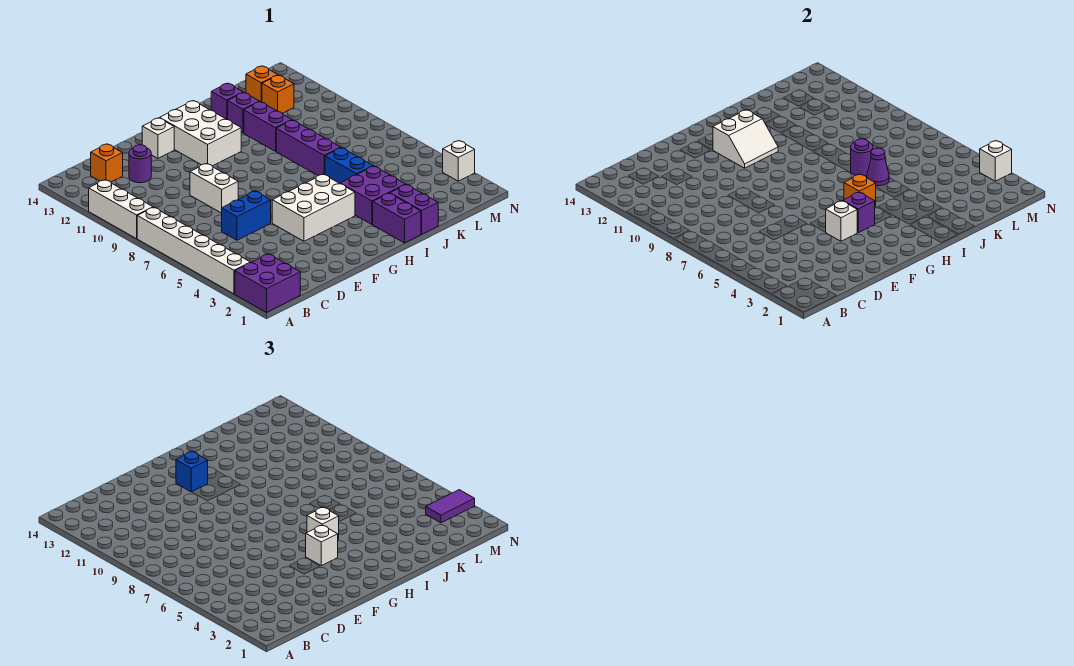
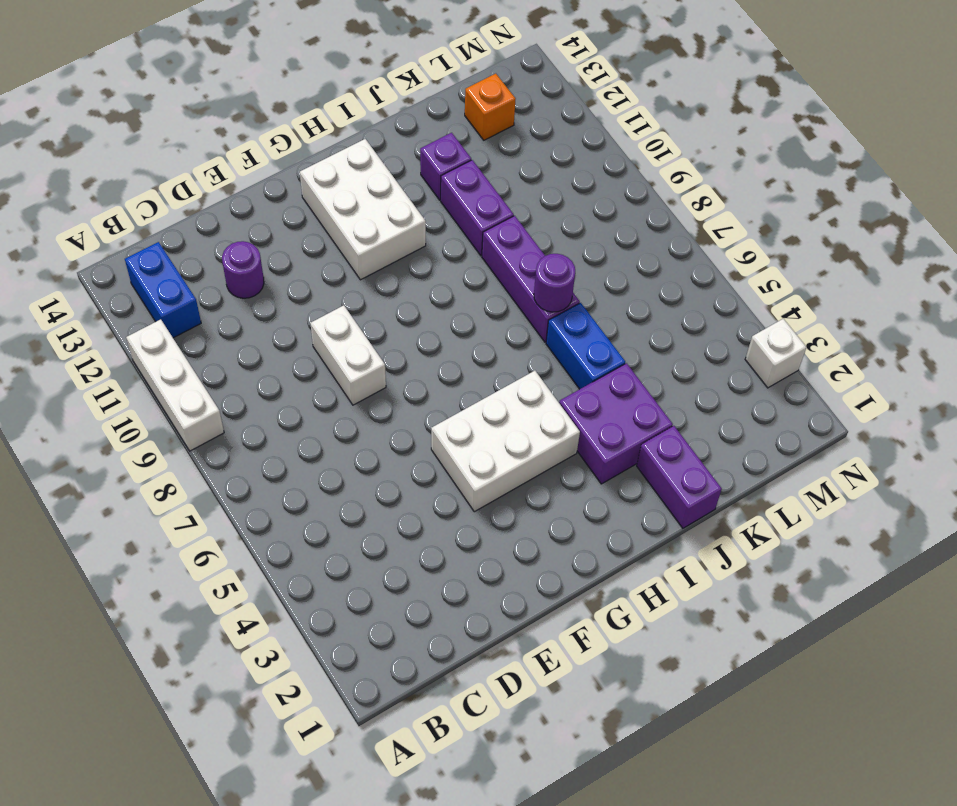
blue 1x2 brick [125,242,201,338] -> blue 1x2 brick turned to [222,191,271,240]
none -> purple 2x2 brick [235,254,300,313]
none -> white 1x6 brick [137,207,250,294]
none -> orange 1x1 brick [91,144,123,182]
none -> white 1x1 brick [142,118,174,158]

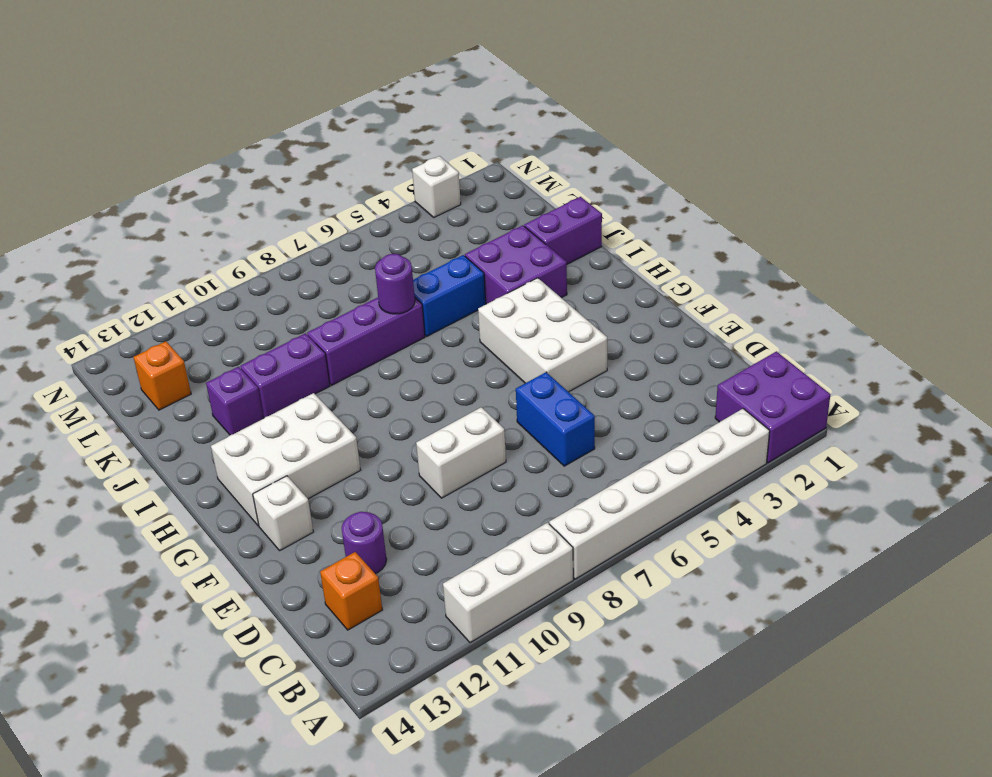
none -> purple 1x2 brick [373,193,421,243]
none -> purple 1x1 brick [211,83,243,120]
none -> orange 1x1 brick [262,75,294,113]
none -> white 1x1 brick [826,201,858,241]

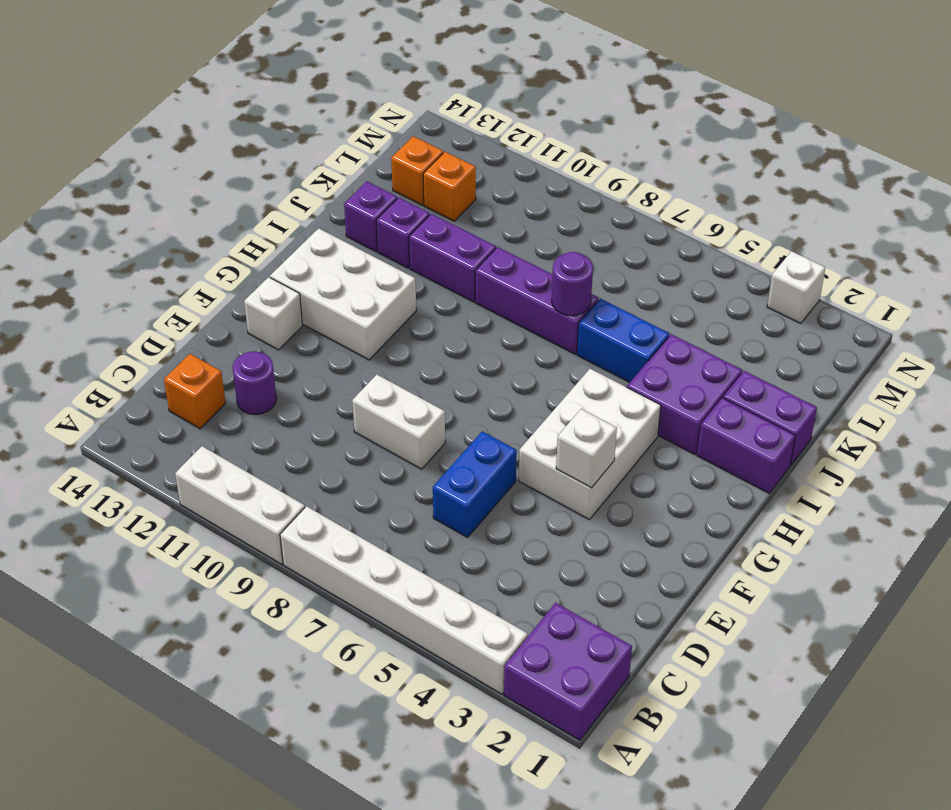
none -> purple 1x1 brick [843,192,875,233]
none -> white 2x2 slope [713,110,778,168]
none -> orange 1x1 brick [844,174,876,207]
none -> purple 1x1 cone [867,148,889,186]

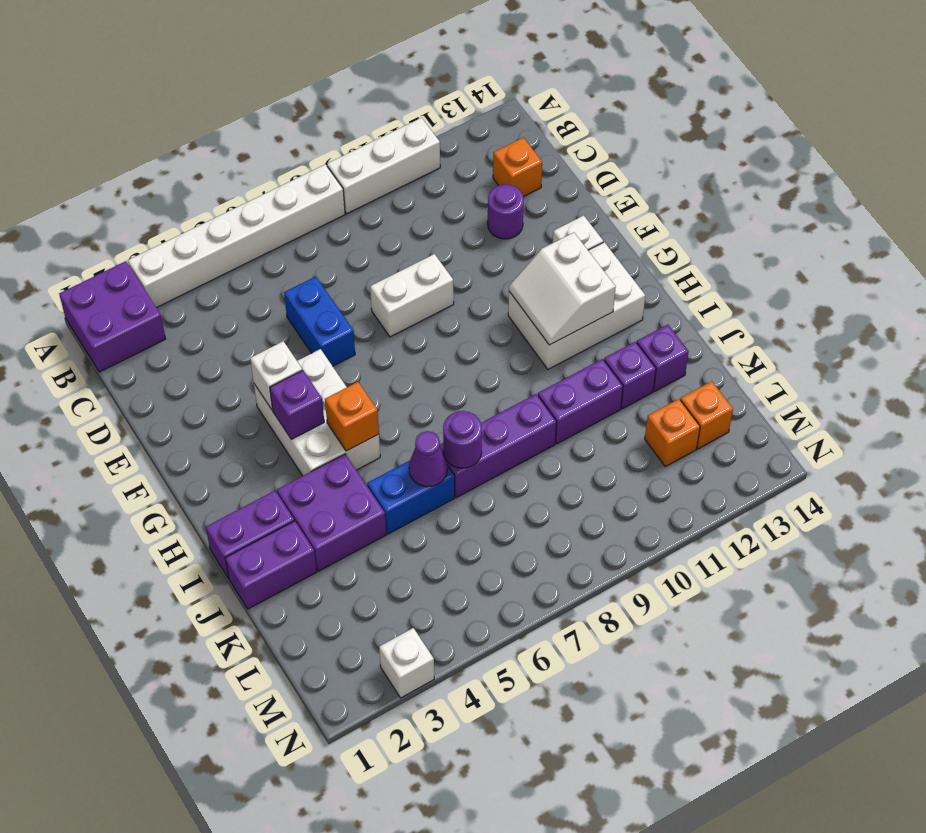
none -> white 1x1 brick [980,141,1012,181]
none -> white 1x1 brick [306,525,338,566]
none -> blue 1x1 brick [176,451,208,492]
none -> white 1x1 brick [307,507,339,540]

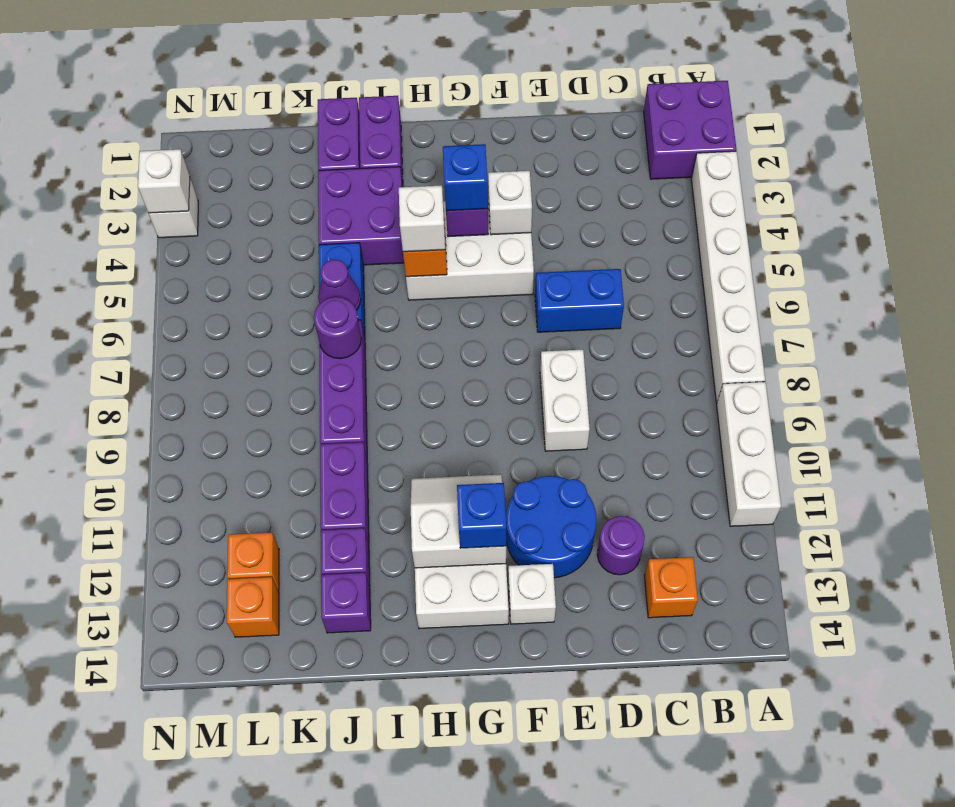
blue 2x2 round brick [506,476,596,578] -> none
blue 1x1 brick [443,144,488,211] -> white 1x1 brick [306,525,338,566]
none -> purple 1x2 tile [426,490,475,523]

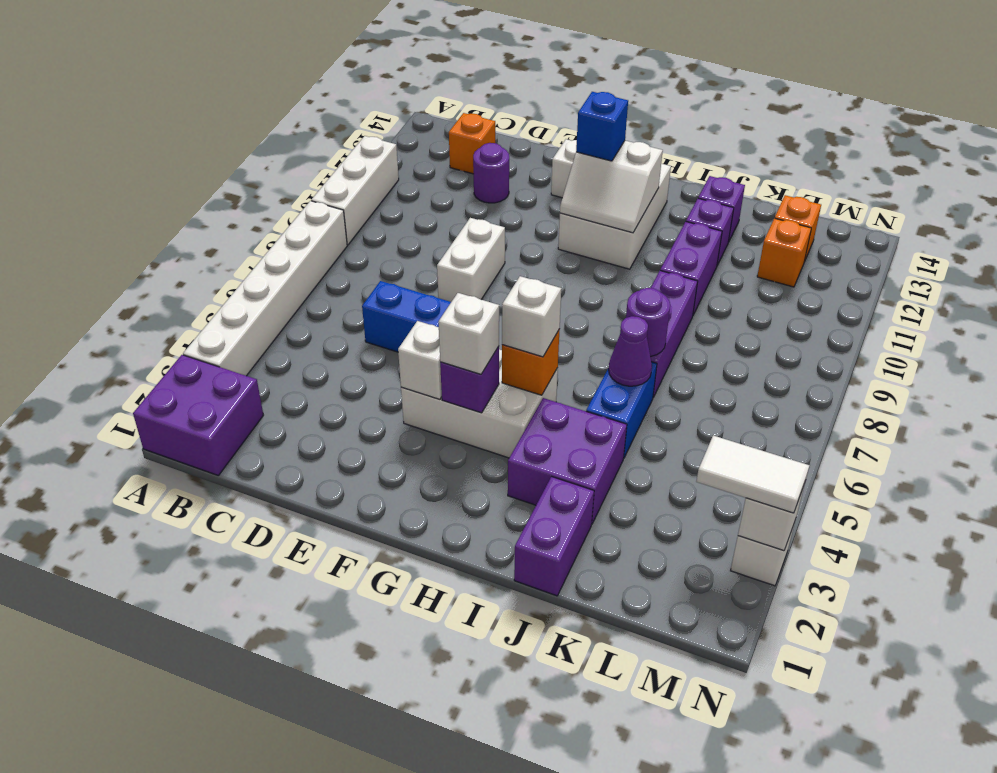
white 1x2 tile [696,435,809,513] -> purple 1x2 tile [426,490,475,523]
none -> purple 1x2 brick [373,193,421,243]

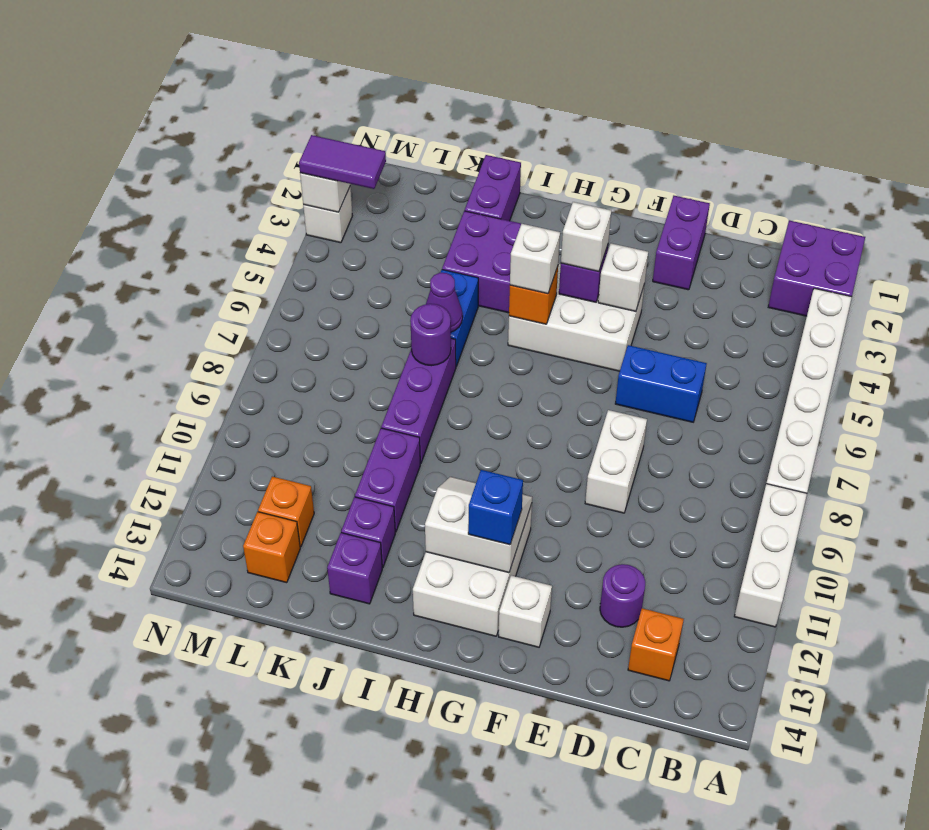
purple 1x2 brick [653,196,710,290] -> purple 1x2 brick moved to [373,193,421,243]

